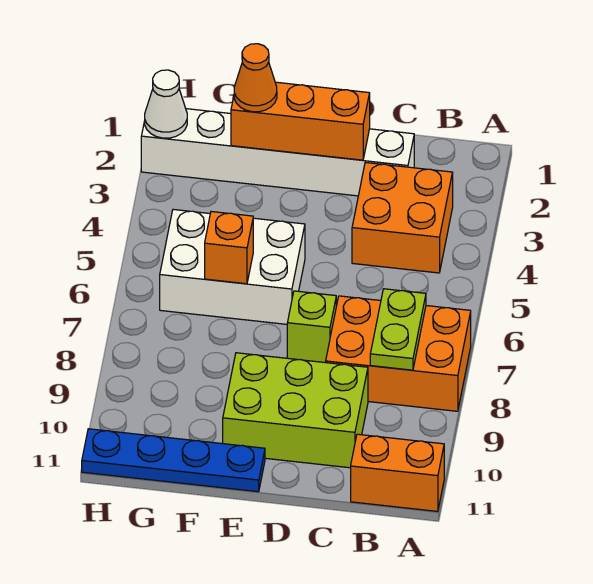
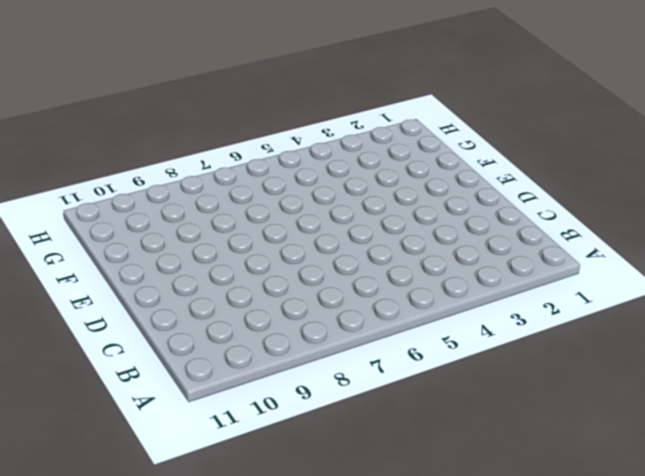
none -> orange 2x3 brick [326,296,471,411]
none -> orange 1x2 brick [351,434,444,511]
none -> orange 2x2 brick [352,162,453,273]

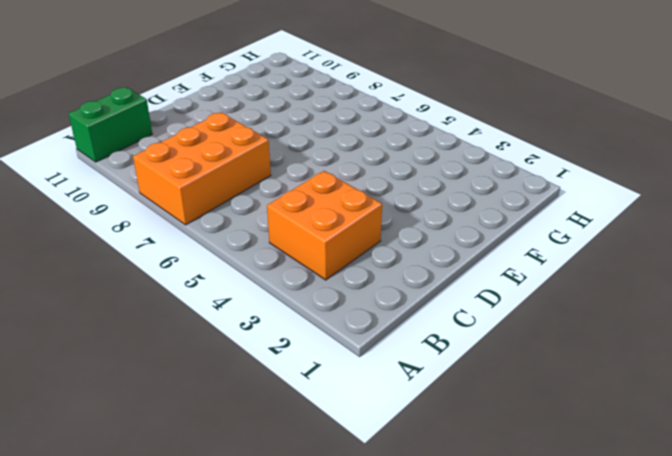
green 1x2 brick [69,88,152,162] -> orange 1x2 brick [351,434,444,511]
none -> white 1x6 brick [141,109,414,196]
none -> lime 2x3 brick [223,353,368,468]
none -> lime 1x1 brick [287,291,336,363]

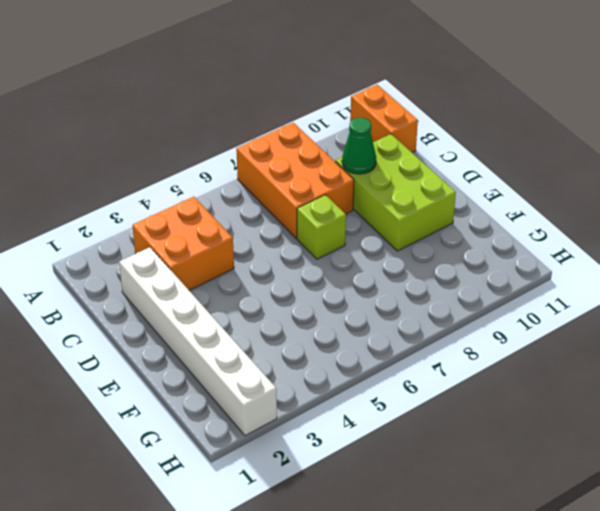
green 1x1 cone [342,117,376,174] -> none
none -> white 2x3 brick [160,209,305,324]
none -> blue 1x4 plate [82,429,265,492]
none -> lime 1x2 plate [370,289,426,370]

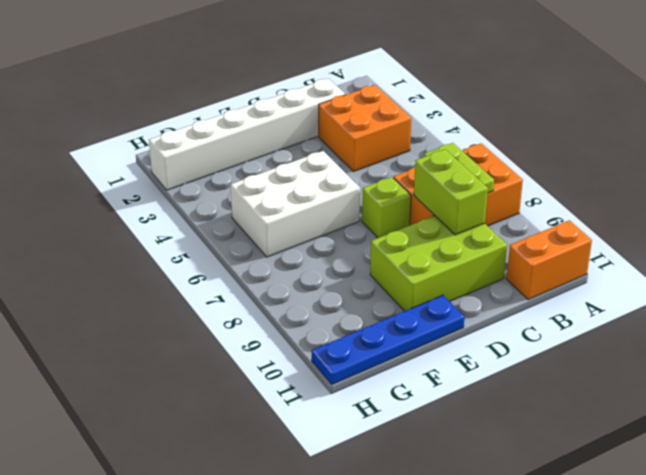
lime 1x2 brick [414,149,488,235] -> none
none -> orange 1x3 brick [231,82,370,160]
none -> orange 1x1 brick [205,212,253,284]
none -> white 1x1 cone [145,70,187,138]

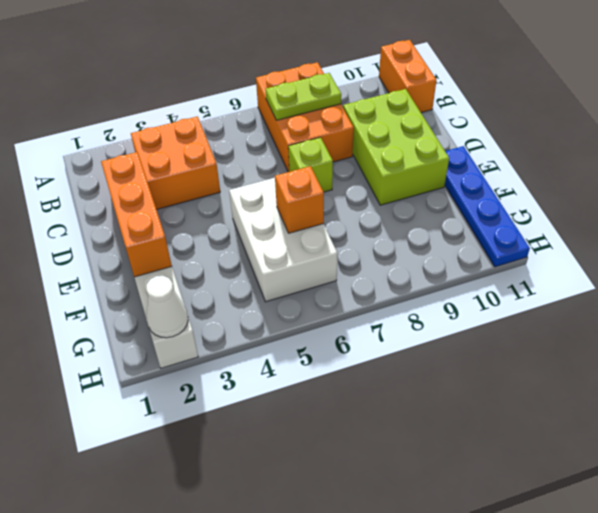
none -> orange 1x1 cone [234,44,277,112]

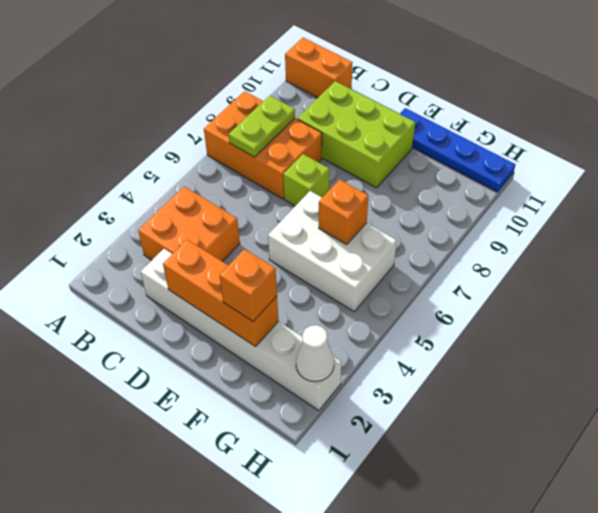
orange 1x1 brick [220,249,277,321] -> orange 1x1 cone [234,44,277,112]

